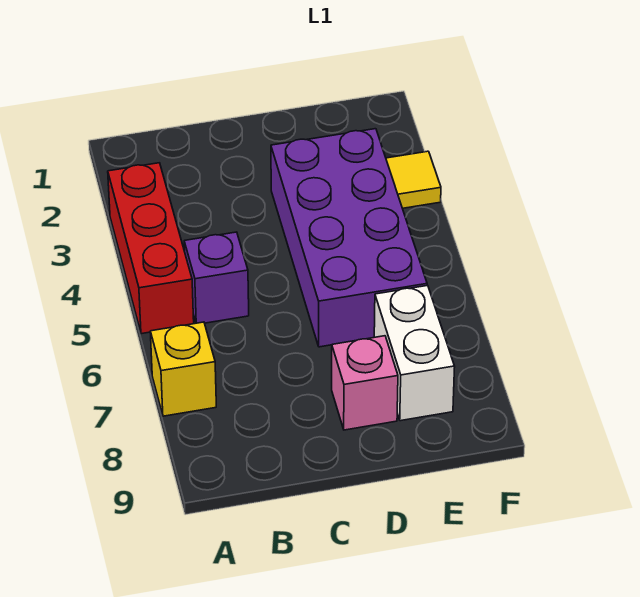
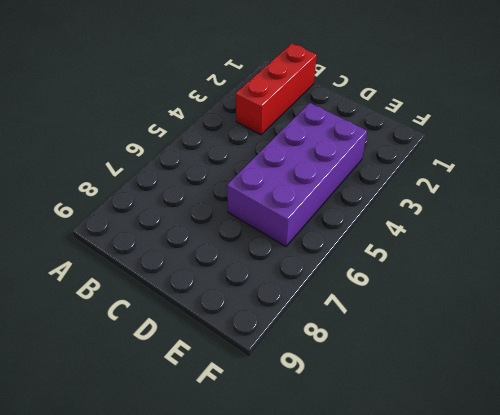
red 1x3 brick [236,43,317,135] -> red 1x3 brick moved to [108,163,194,334]
none -> yellow 1x1 brick [150,322,216,416]
none -> purple 1x1 brick [184,232,249,323]

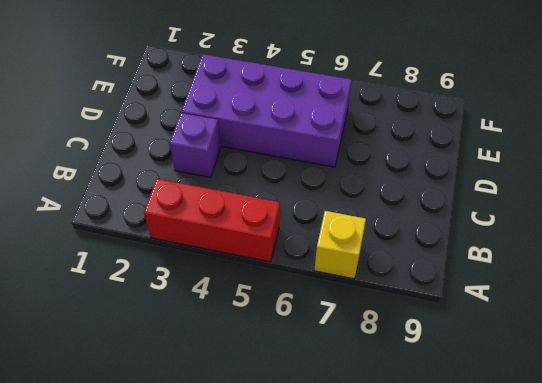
purple 1x1 brick [170,113,221,178] -> purple 1x1 brick moved to [184,232,249,323]
none -> pink 1x1 brick [332,336,398,430]
none -> white 1x2 brick [374,285,455,421]

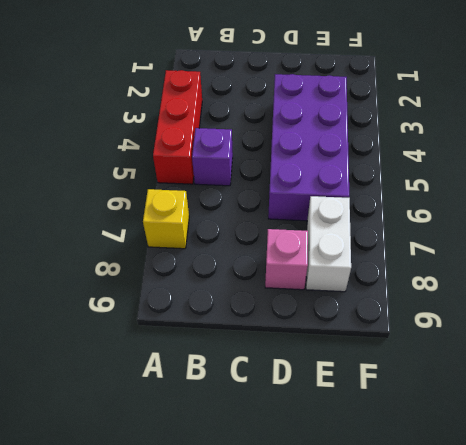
none -> yellow 1x1 tile [386,151,441,208]

